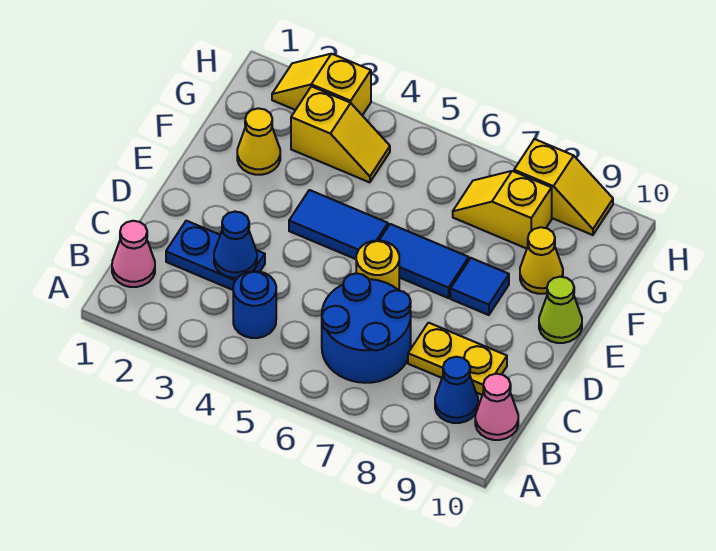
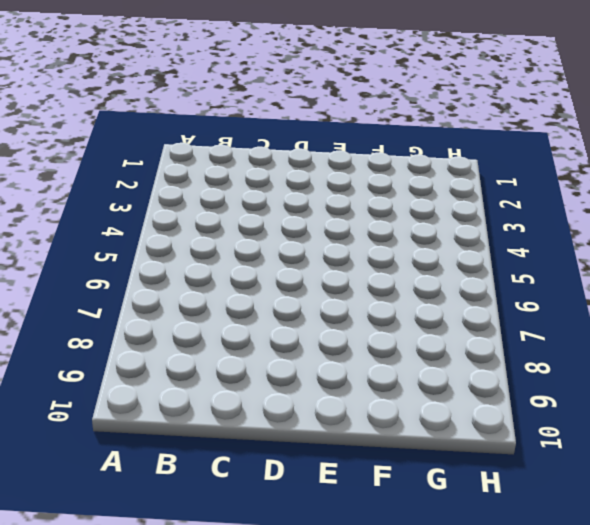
none -> pink 1x1 cone [112,221,155,287]
none -> blue 1x1 round brick [233,271,276,338]
none -> blue 2x2 round brick [322,273,411,383]

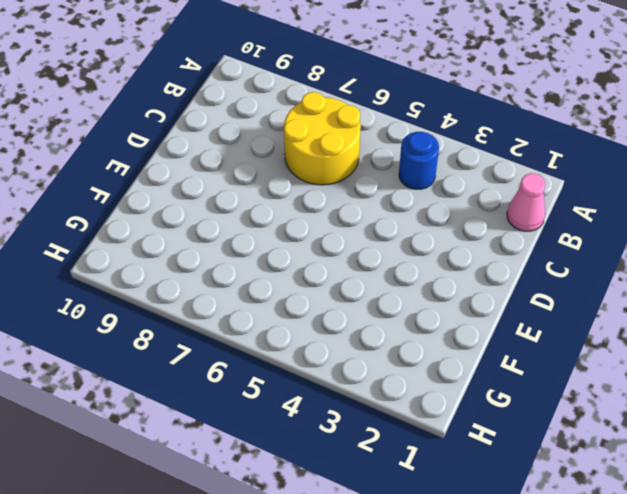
yellow 2x2 round brick [284,92,361,185] -> blue 2x2 round brick [322,273,411,383]
none -> blue 1x1 cone [435,357,478,423]
none -> pink 1x1 cone [475,374,518,440]
none -> blue 1x2 plate [166,221,265,290]

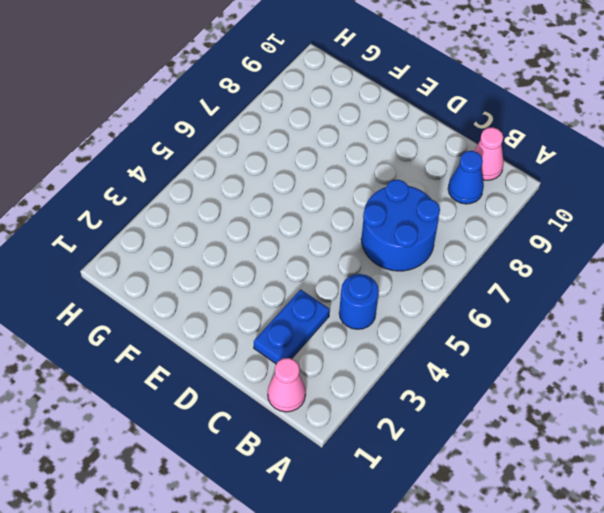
none -> yellow 1x2 plate [408,323,507,395]
none -> yellow 1x1 round brick [356,241,399,290]
none -> blue 1x2 tile [289,190,388,259]

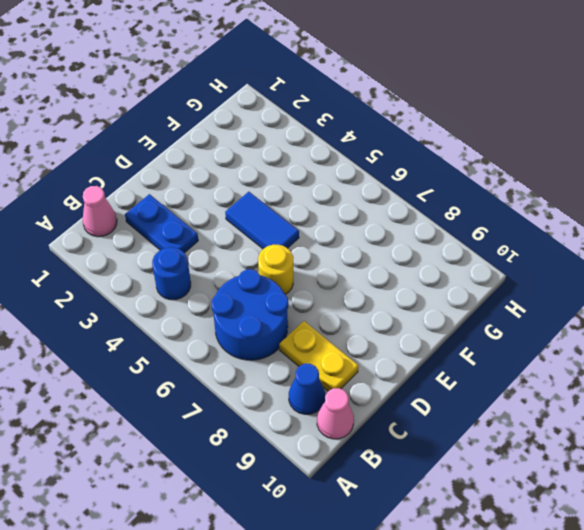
none -> blue 1x2 tile [379,224,469,298]
none -> blue 1x1 tile [450,258,509,315]
none -> lime 1x1 cone [539,277,582,343]

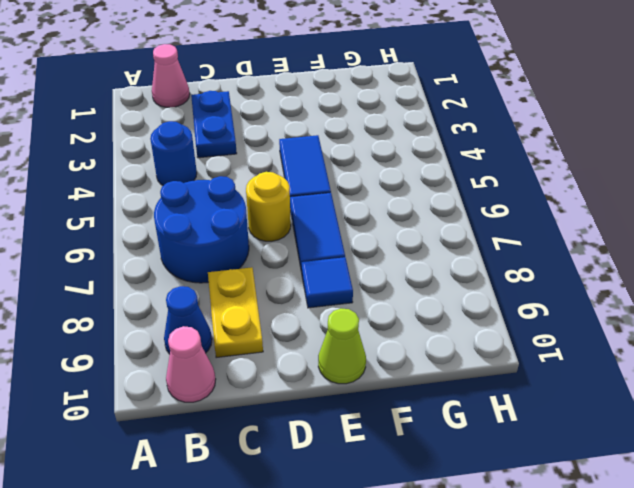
none -> yellow 1x1 cone [237,108,280,175]
none -> yellow 1x1 cone [520,227,563,294]
none -> yellow 1x2 slope [291,86,390,182]

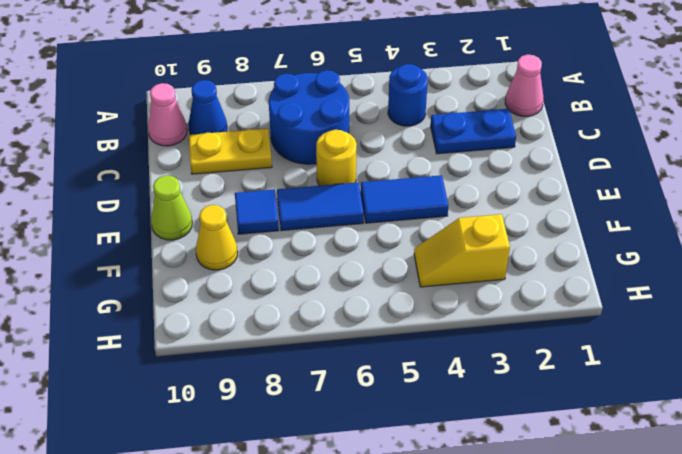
none -> yellow 1x1 cone [237,108,280,175]
none -> yellow 1x2 slope [453,171,552,249]
none -> yellow 1x2 slope [272,54,371,115]

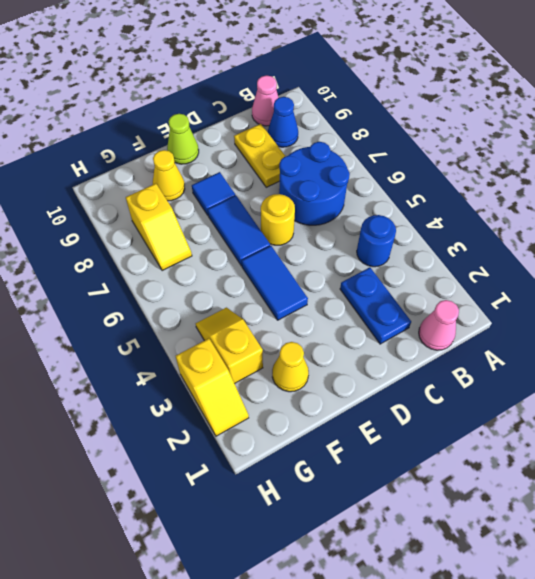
none -> yellow 1x2 slope [514,139,613,235]
none -> blue 1x1 cone [214,212,257,278]

